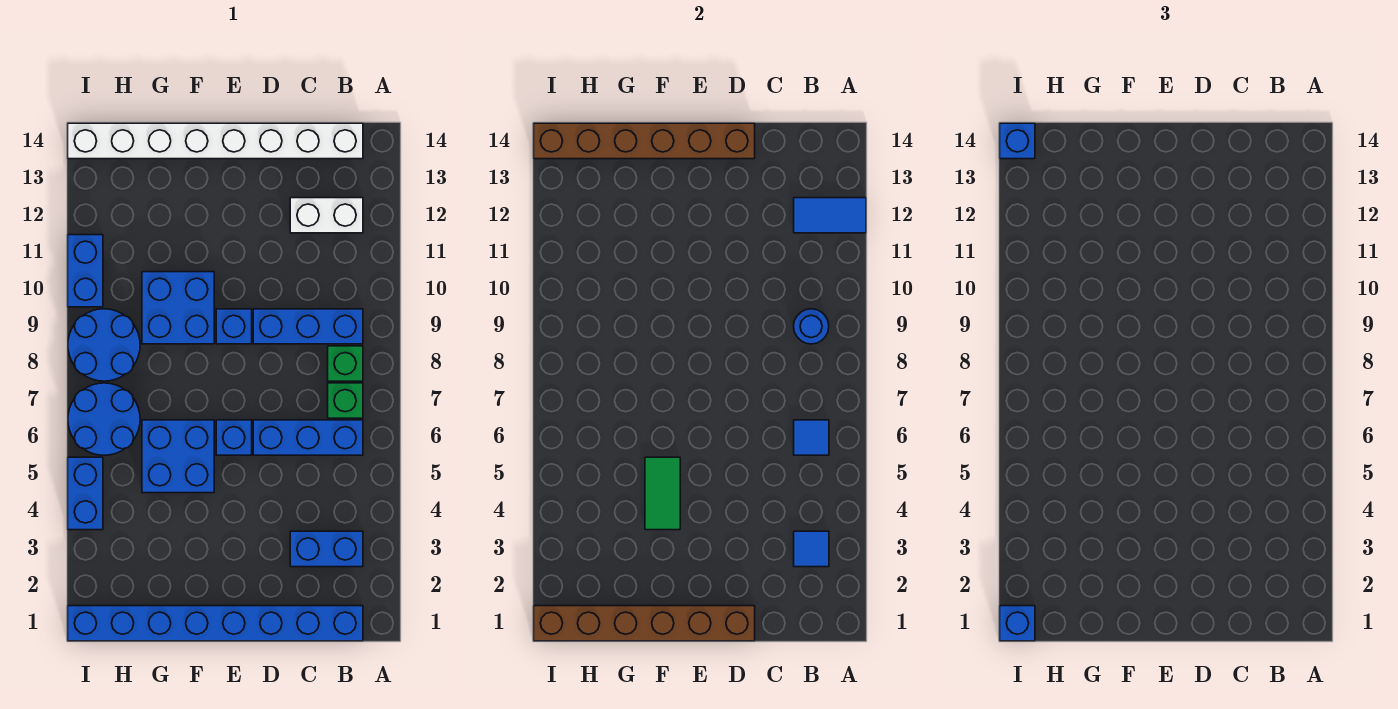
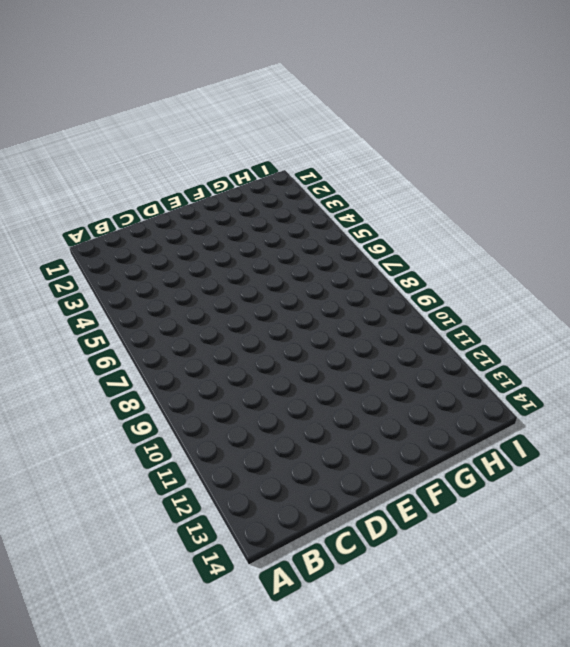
none -> blue 1x8 brick [68,606,363,641]
none -> blue 1x2 brick [290,531,363,567]
none -> blue 1x3 brick [253,420,363,455]

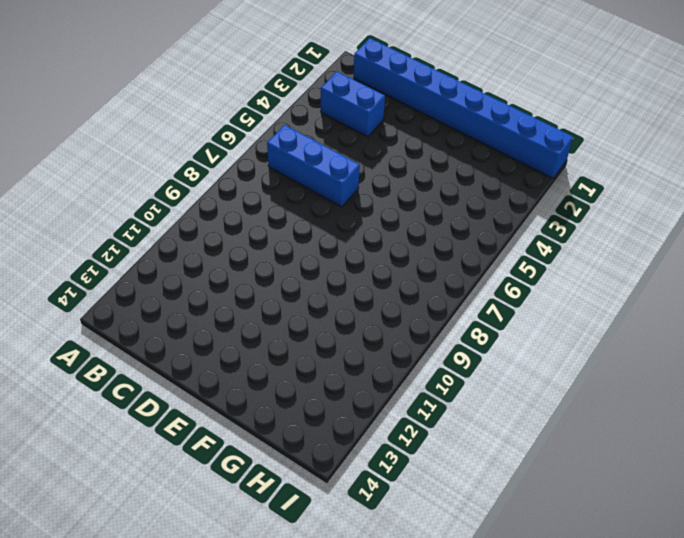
none -> green 1x1 brick [328,383,363,418]
none -> green 1x1 brick [328,346,363,381]
none -> blue 1x3 brick [253,309,363,344]

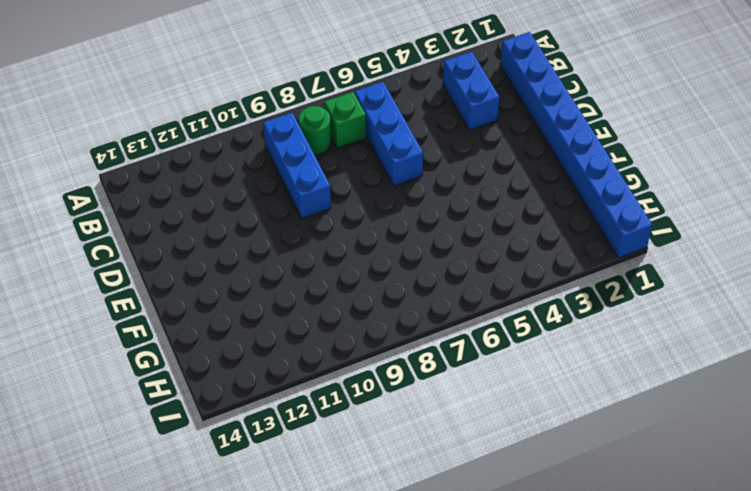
green 1x1 round brick [299,106,331,155] -> green 1x1 brick [328,346,363,381]
none -> white 1x2 brick [290,198,363,233]
none -> white 1x8 brick [68,123,363,159]
none -> blue 1x1 brick [216,420,252,455]

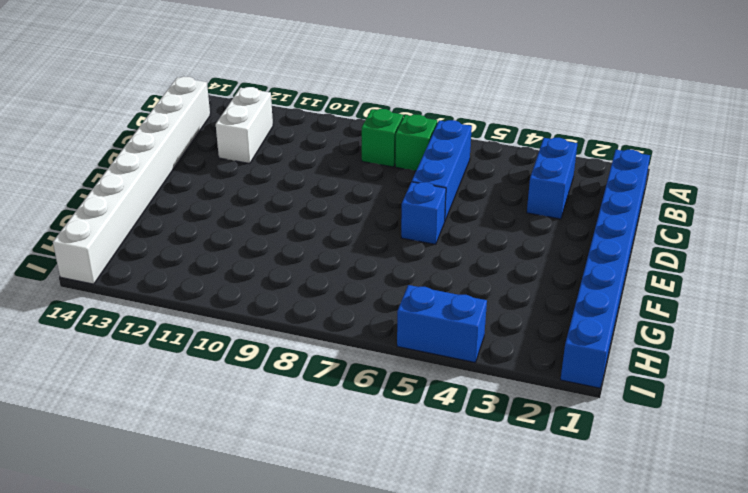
none -> blue 1x3 brick [253,309,363,344]
none -> blue 1x1 brick [216,309,252,344]
none -> blue 2x2 brick [142,420,214,493]

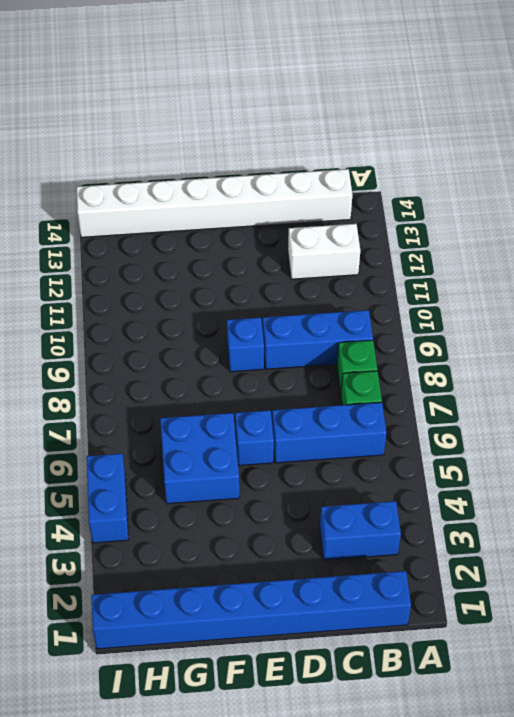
none -> blue 2x2 brick [142,272,214,344]
none -> blue 2x2 round brick [68,383,140,455]
none -> blue 2x2 round brick [68,309,140,381]

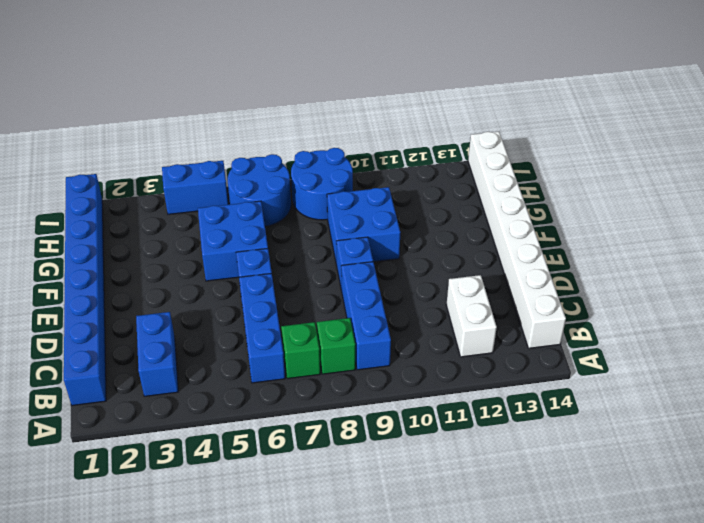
none -> blue 1x2 brick [68,235,103,307]
none -> blue 1x2 tile [794,198,866,233]
none -> blue 1x1 tile [794,531,829,567]

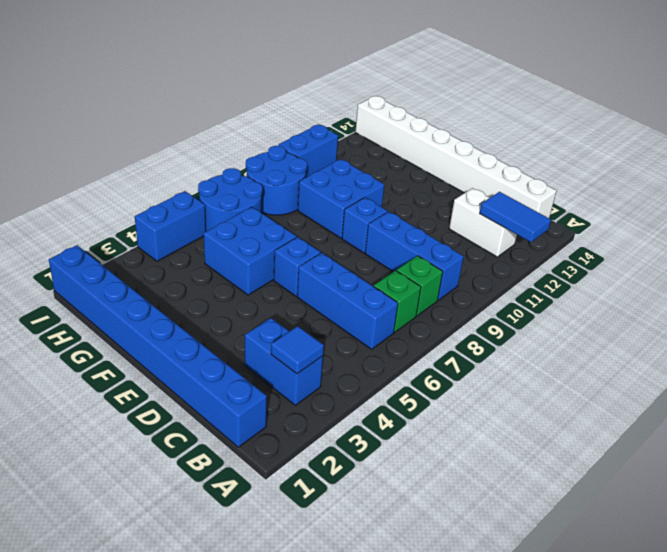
none -> blue 1x1 tile [794,420,829,455]
none -> blue 1x1 round brick [794,309,829,344]
none -> brown 1x6 brick [534,606,755,641]

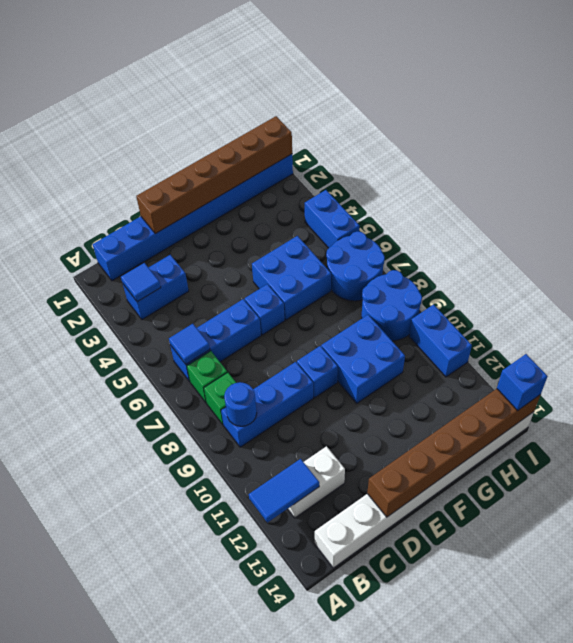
none -> green 1x2 tile [645,457,680,530]
none -> blue 1x1 brick [1000,606,1035,641]

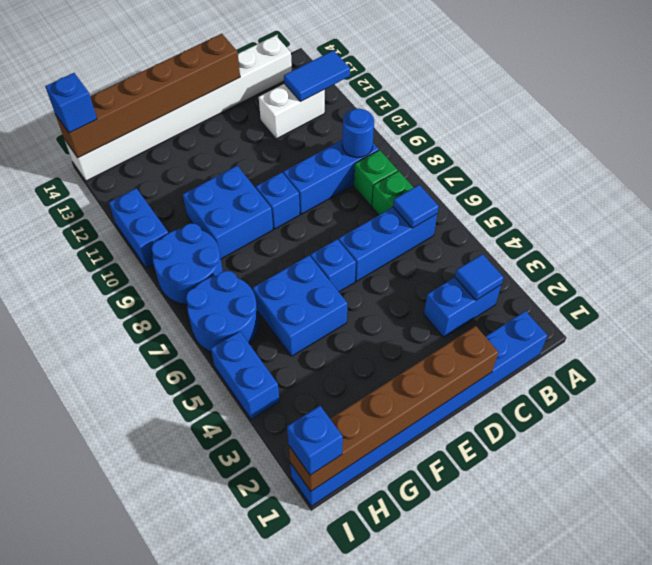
none -> green 1x2 tile [645,457,680,530]

